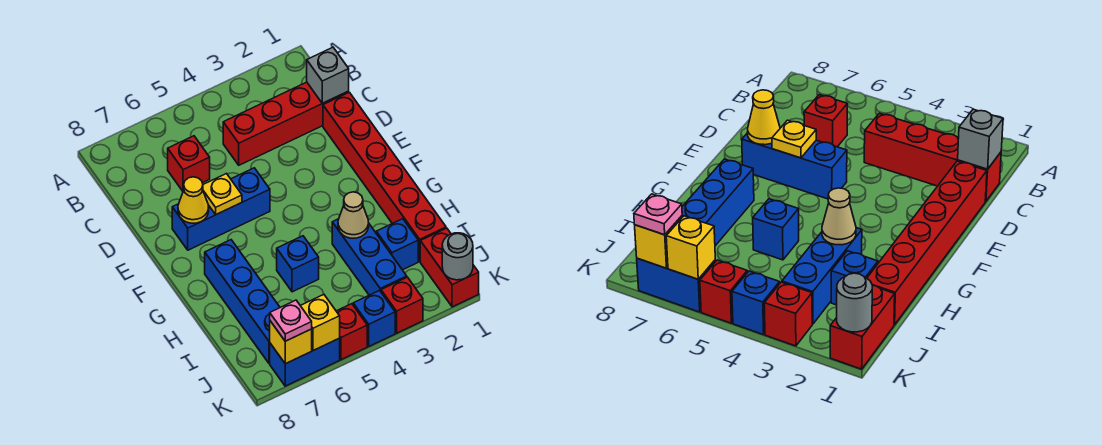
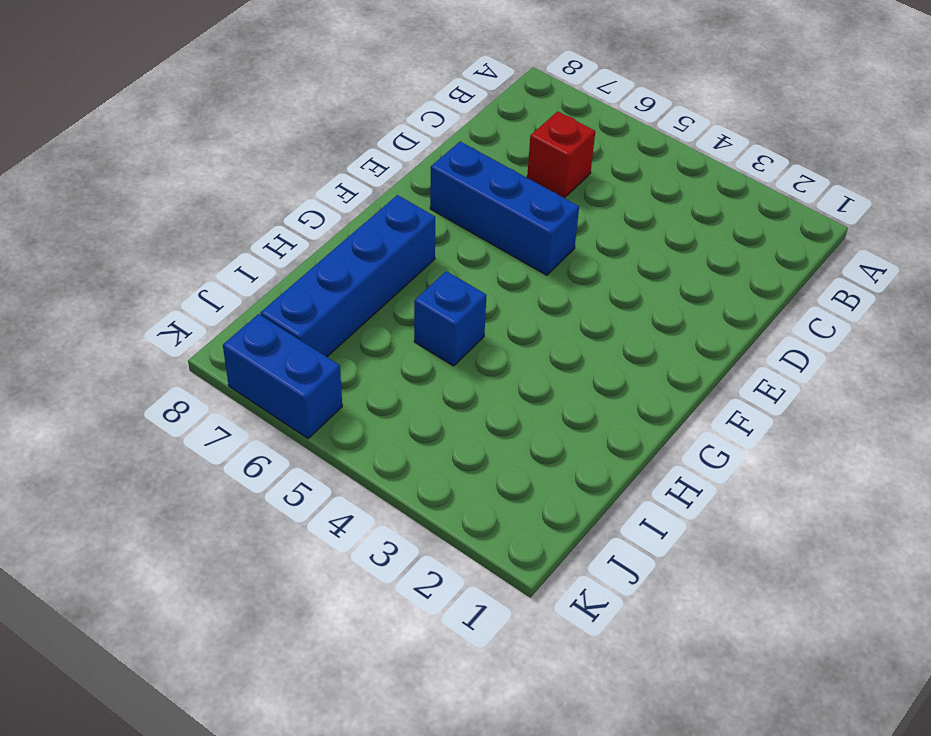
none -> red 1x4 brick [223,82,349,165]
none -> red 1x6 brick [323,92,446,261]
none -> blue 1x3 brick [332,219,407,295]

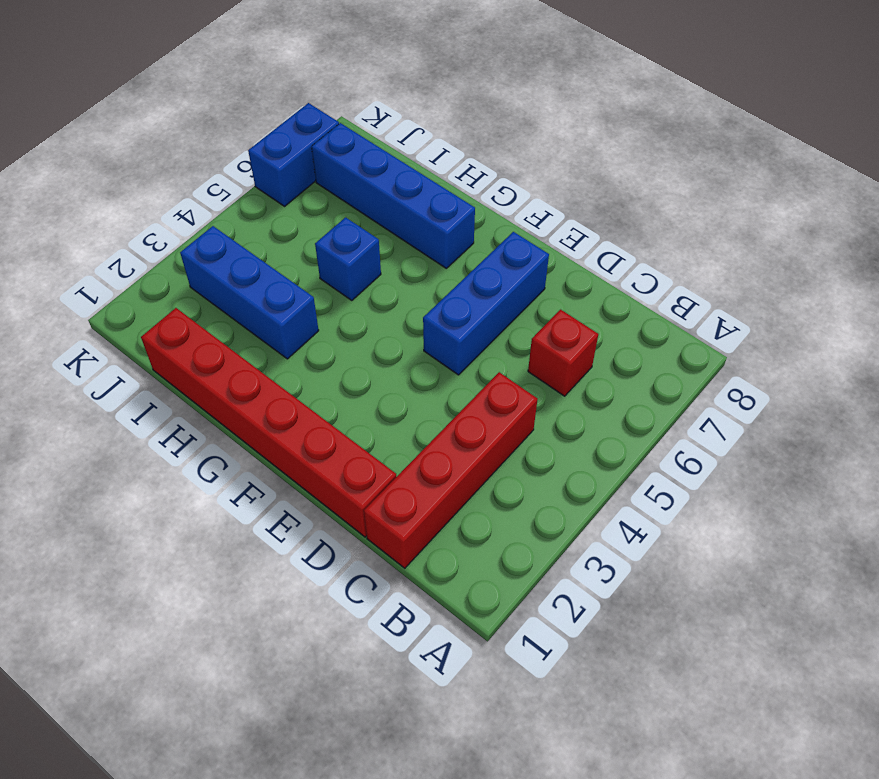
none -> blue 1x1 brick [376,219,418,270]
none -> red 1x2 brick [420,228,479,307]
none -> red 1x1 brick [381,277,423,333]

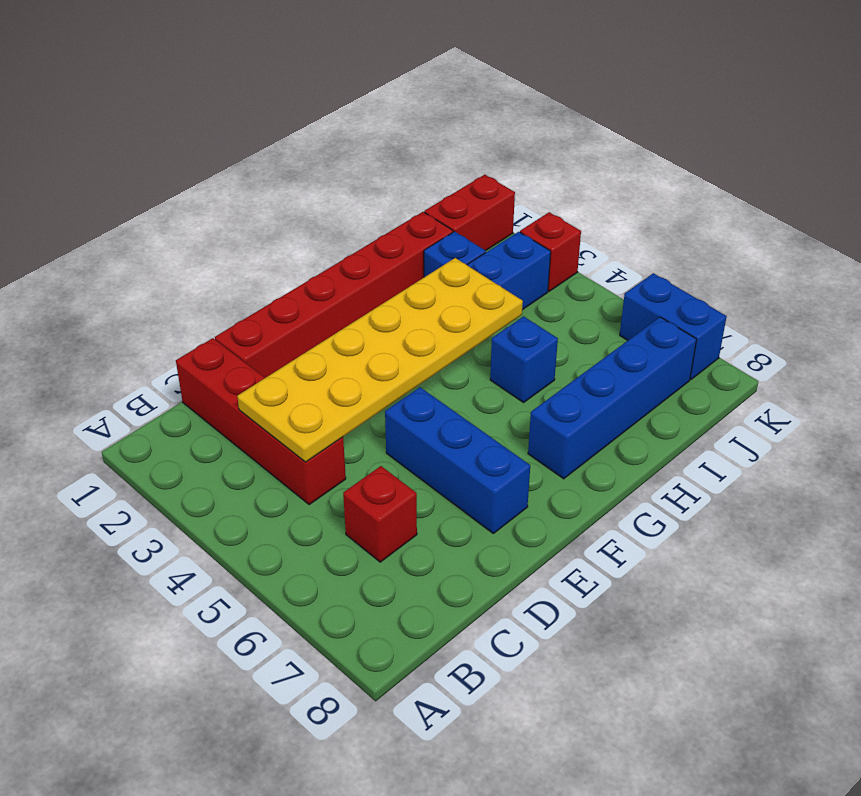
yellow 2x6 plate [237,258,523,462] -> tan 1x1 cone [338,192,369,238]
none -> blue 1x1 brick [353,290,395,346]
none -> red 1x1 brick [336,304,367,360]
none -> grey 1x1 brick [307,47,349,103]

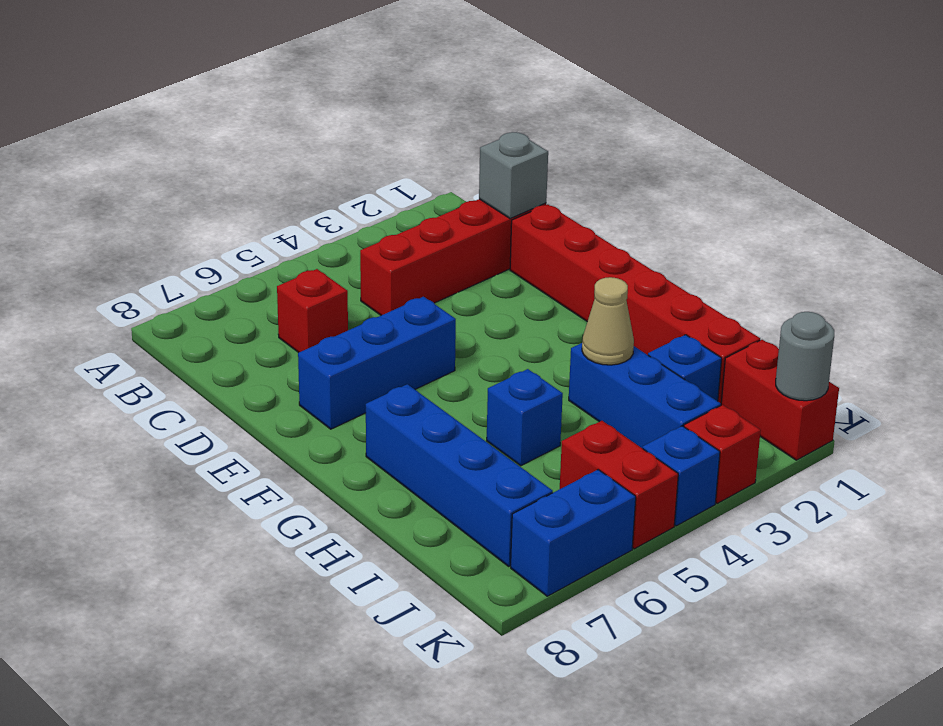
red 1x2 brick [560,421,678,549] -> red 1x1 brick [336,304,367,360]
none -> yellow 1x1 plate [203,174,242,214]
none -> yellow 1x1 cone [178,177,209,223]
none -> yellow 1x1 brick [300,294,340,350]

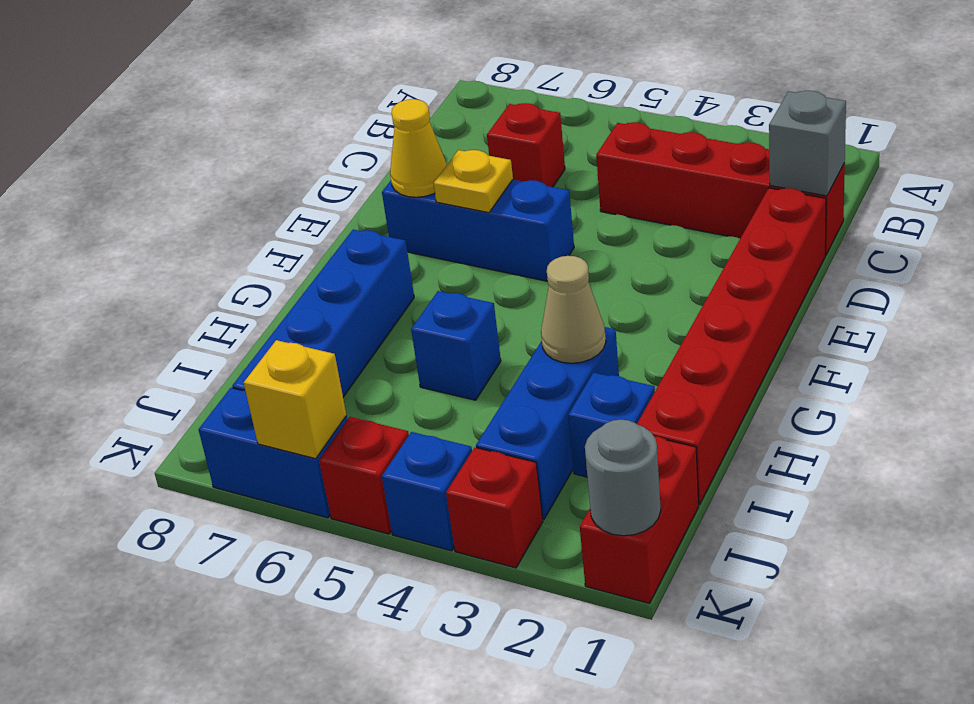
none -> yellow 1x1 brick [270,321,312,364]
none -> pink 1x1 plate [270,300,312,341]

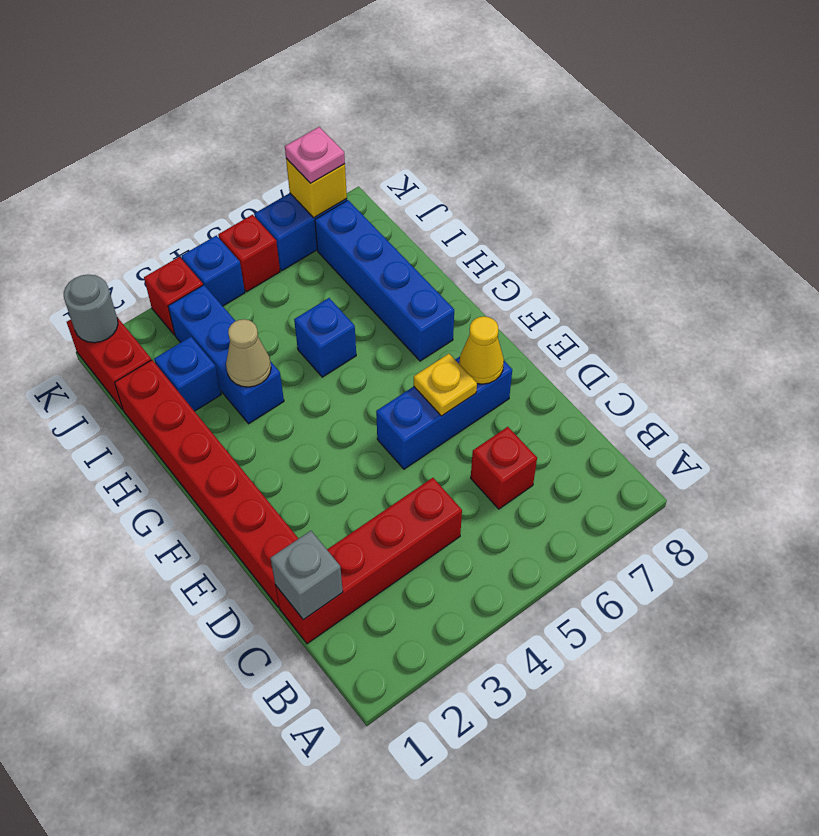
none -> yellow 1x1 brick [300,294,340,350]

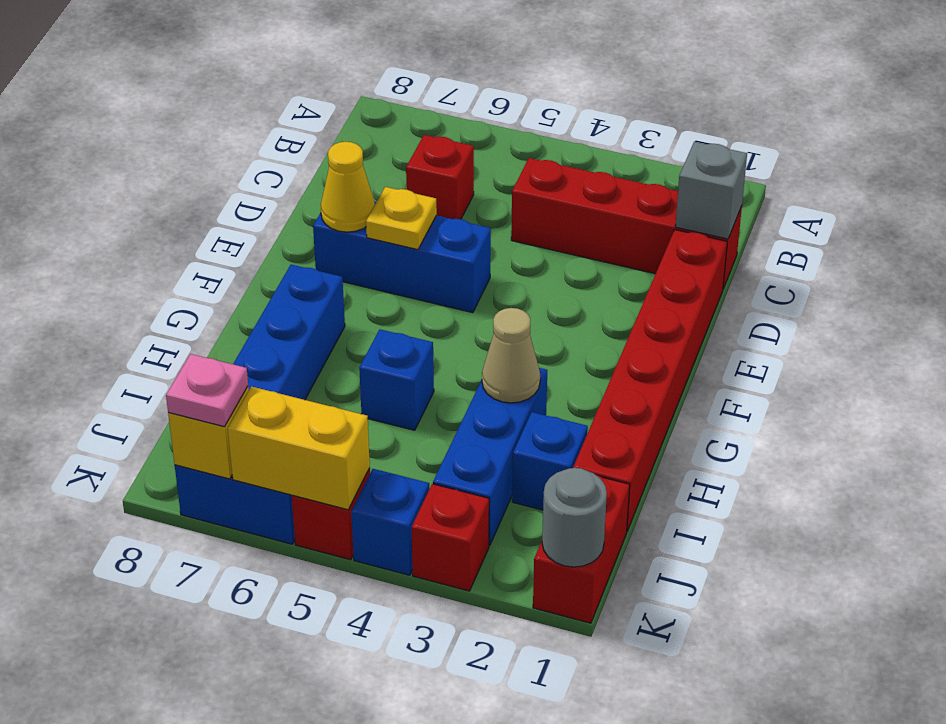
yellow 1x2 brick [228,386,370,510] -> yellow 1x1 brick [300,294,340,350]

